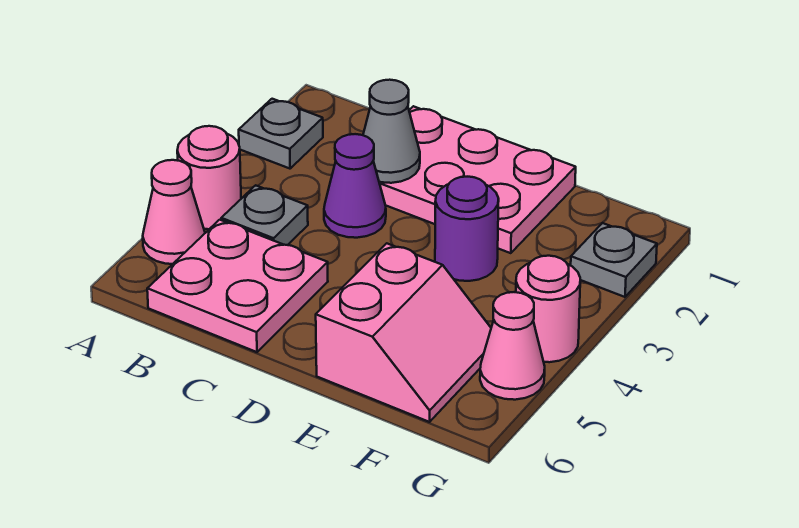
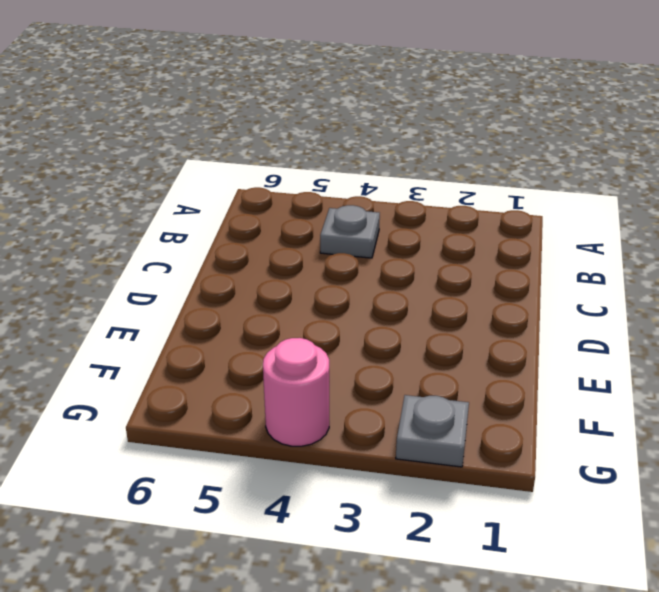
none -> grey 1x1 plate [239,99,323,169]
none -> pink 1x1 round brick [177,126,241,229]
none -> pink 1x1 cone [143,160,205,264]

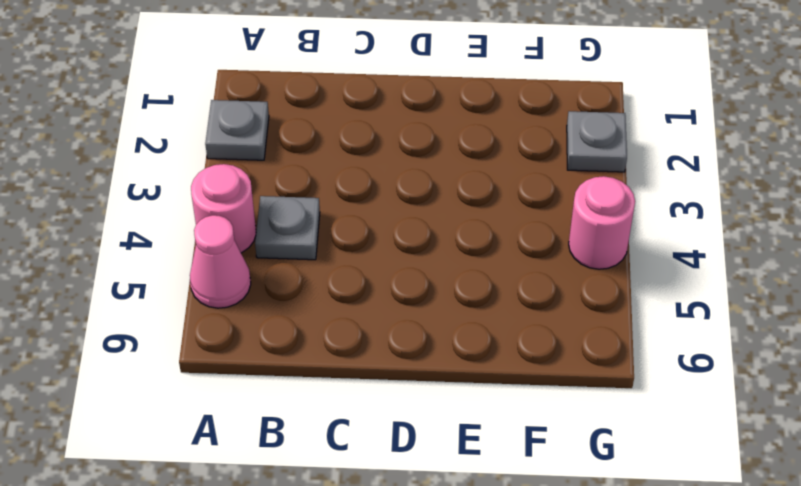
none -> pink 2x2 plate [147,220,328,352]
none -> pink 2x3 plate [379,106,576,253]
none -> purple 1x1 cone [324,134,386,238]

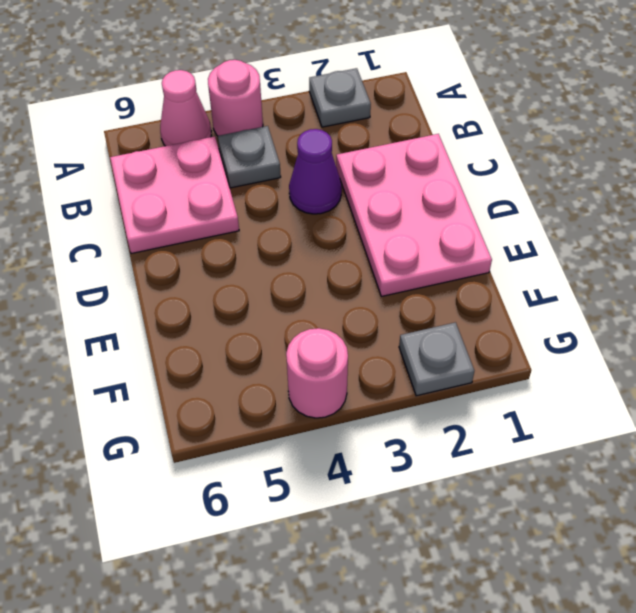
none -> purple 1x1 round brick [435,177,499,281]
none -> pink 2x2 slope [316,243,491,422]
none -> pink 1x1 cone [480,292,545,400]

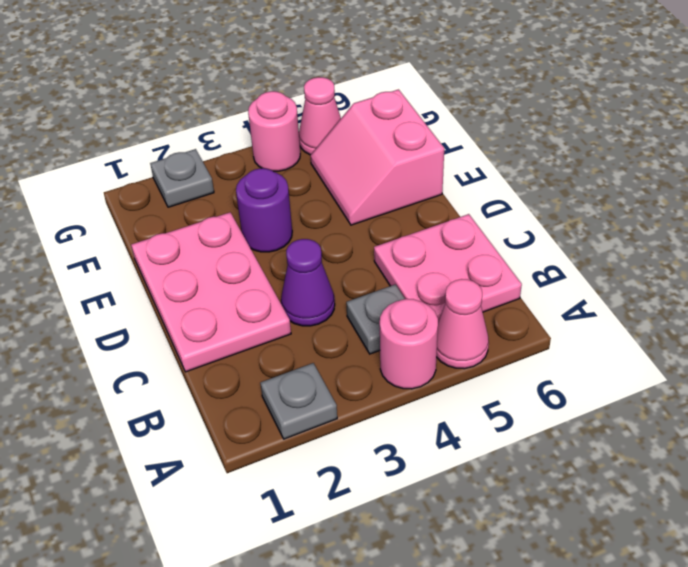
pink 2x2 slope [310,89,444,225] -> pink 2x2 slope turned to [316,243,491,422]
none -> grey 1x1 cone [363,80,420,183]

